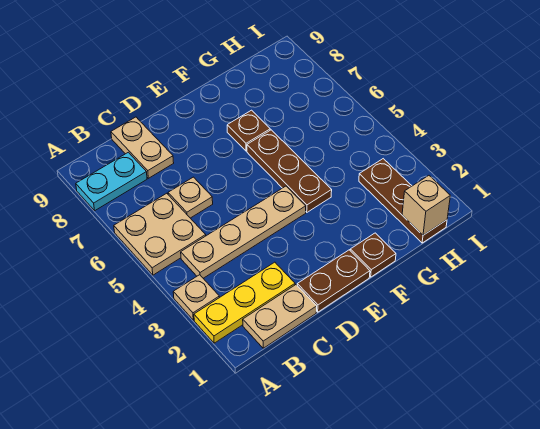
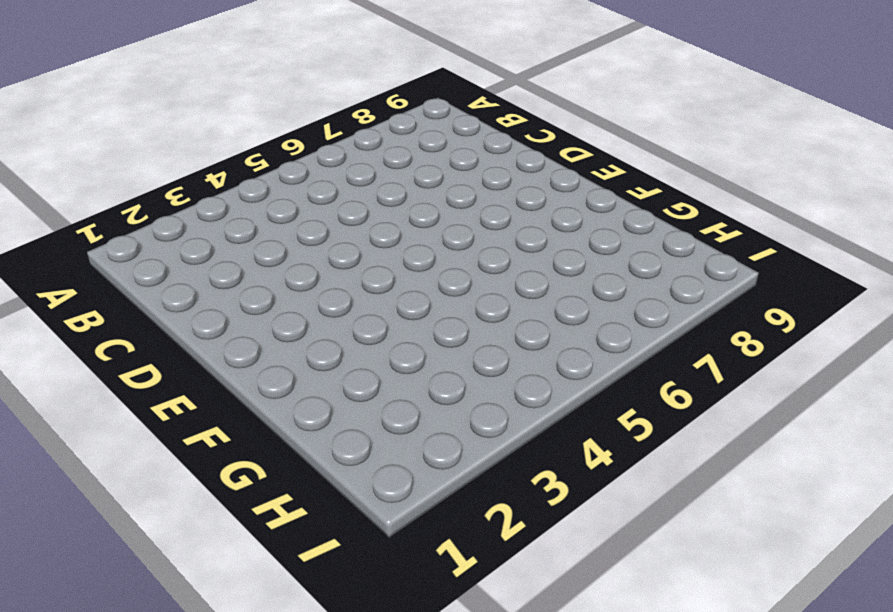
none -> yellow 1x3 plate [194,262,295,343]
none -> tan 1x1 plate [173,275,219,320]
none -> tan 2x2 plate [114,193,206,275]

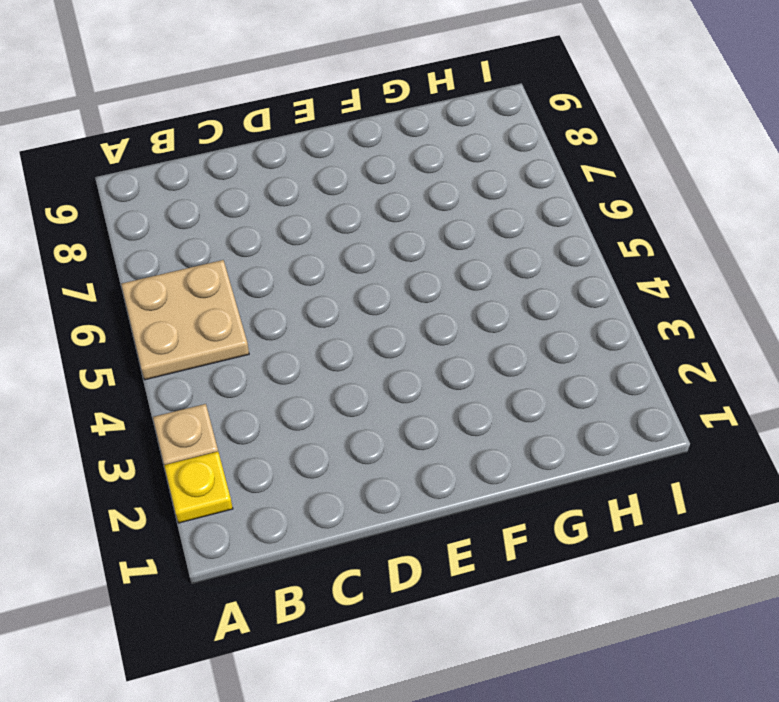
yellow 1x1 plate [164,452,233,523] -> yellow 1x3 plate [194,262,295,343]
none -> cyan 1x2 plate [76,152,147,210]
none -> tan 1x2 plate [243,285,317,348]
none -> tan 1x4 plate [181,186,306,278]

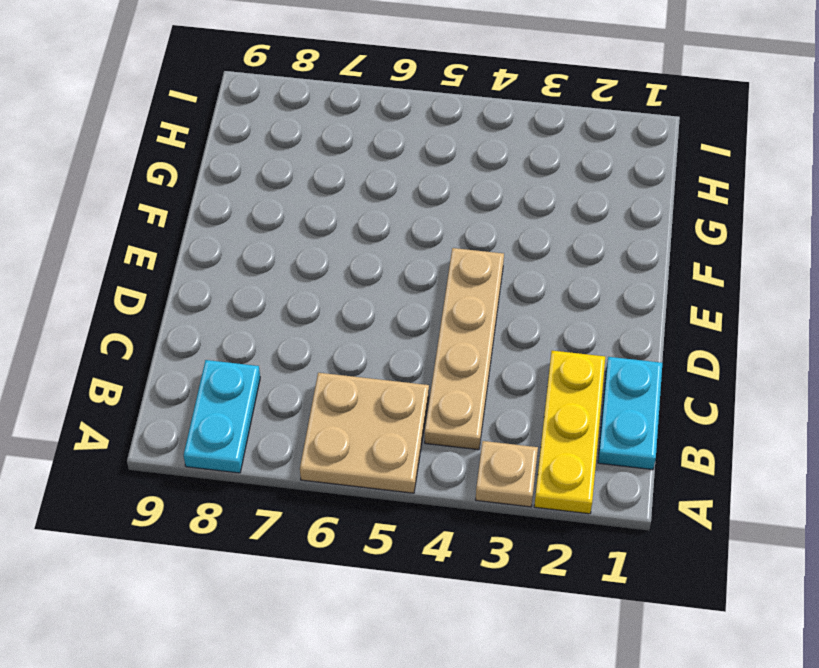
cyan 1x2 plate [598,357,662,470] -> tan 1x2 plate [243,285,317,348]
none -> tan 1x1 plate [168,177,213,218]
none -> tan 1x2 plate [111,117,174,178]
none -> brown 1x2 plate [297,250,370,312]

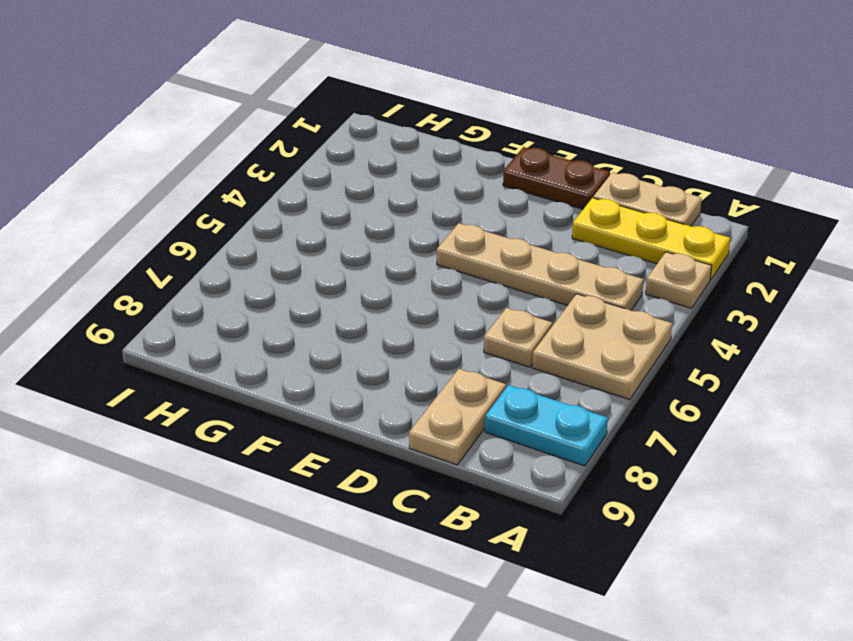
none -> brown 1x1 plate [350,233,396,277]
none -> brown 1x3 plate [247,130,332,212]
none -> brown 1x1 plate [227,110,270,151]

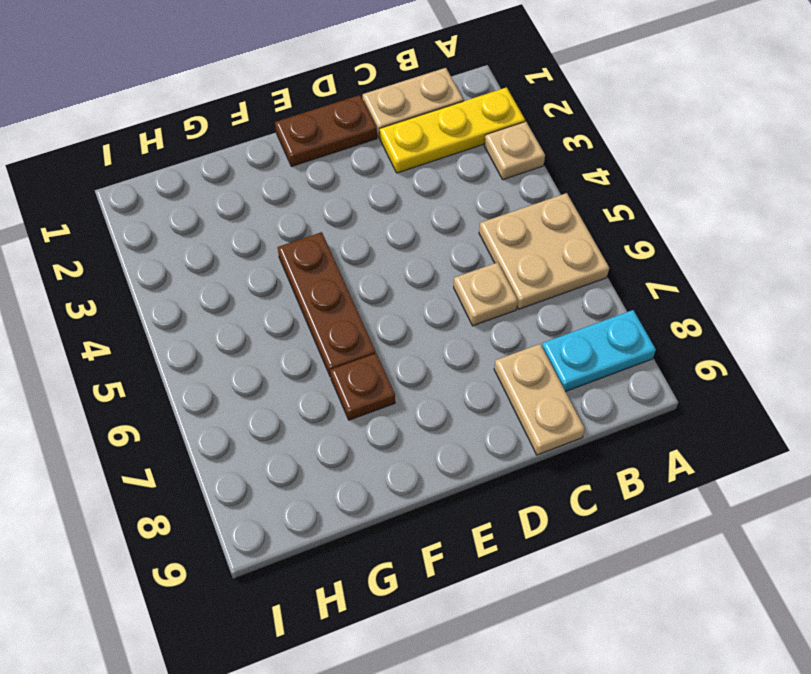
none -> tan 1x4 plate [181,186,306,278]
none -> brown 1x1 plate [350,233,396,277]
none -> brown 1x3 plate [359,159,447,243]

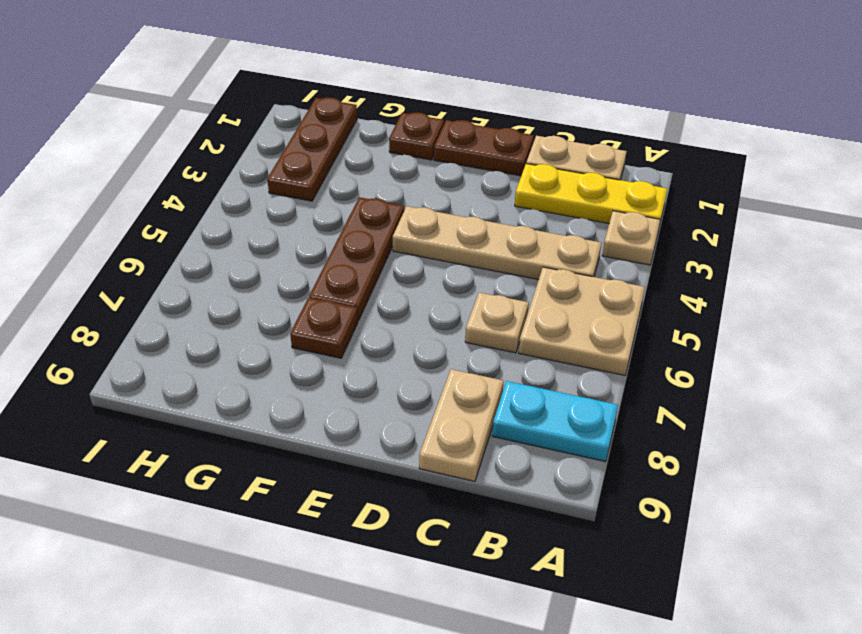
none -> tan 1x1 brick [402,176,450,235]

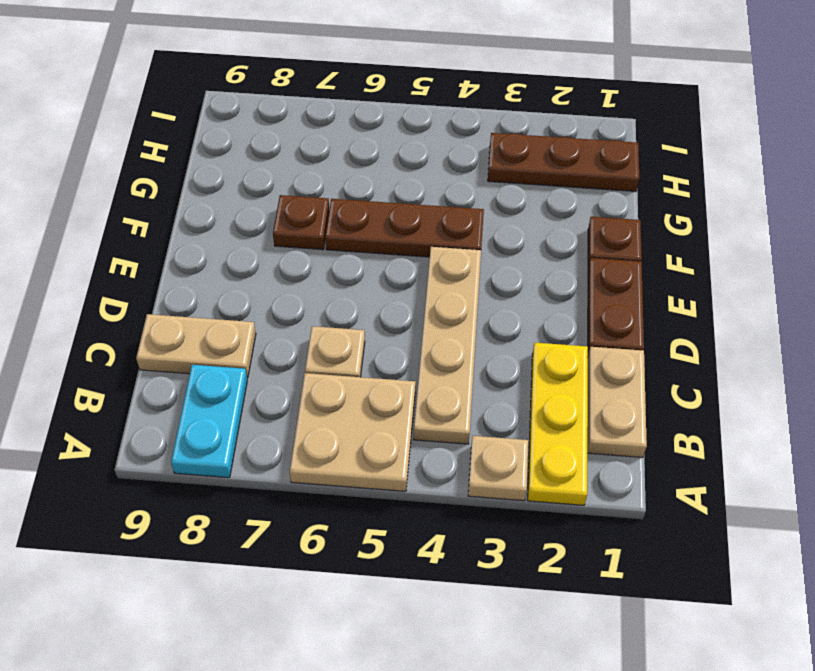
none -> tan 1x1 brick [402,176,450,235]

